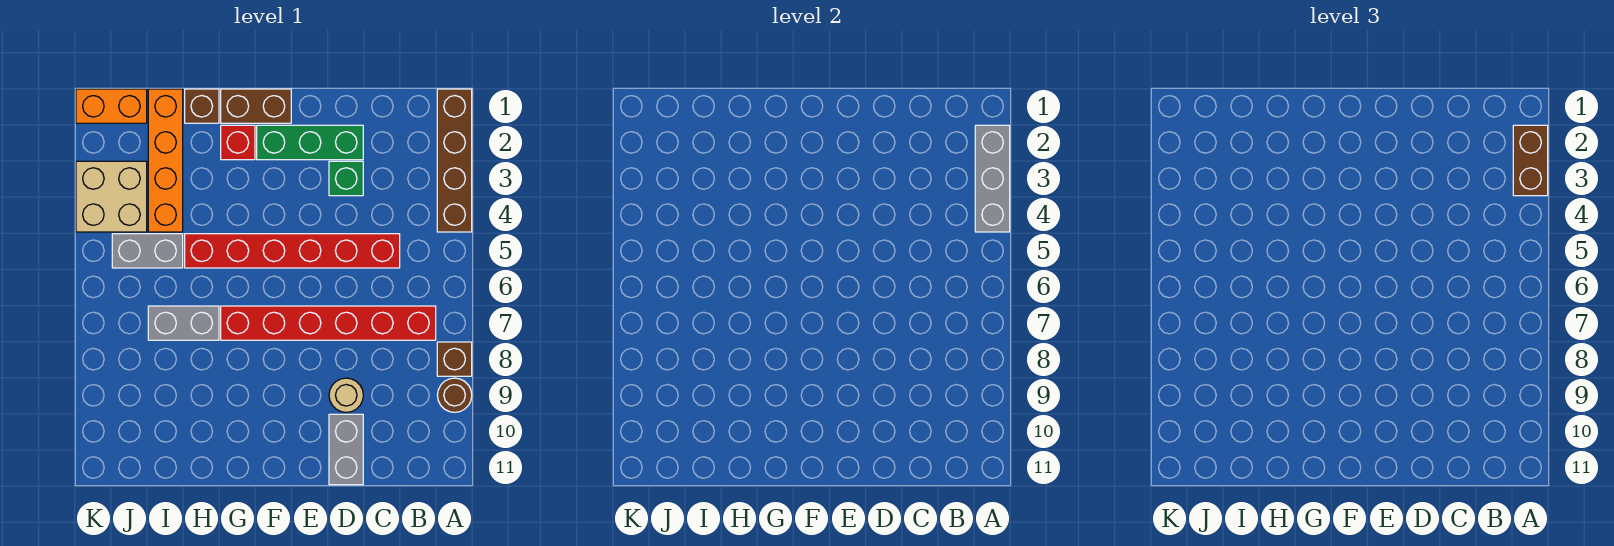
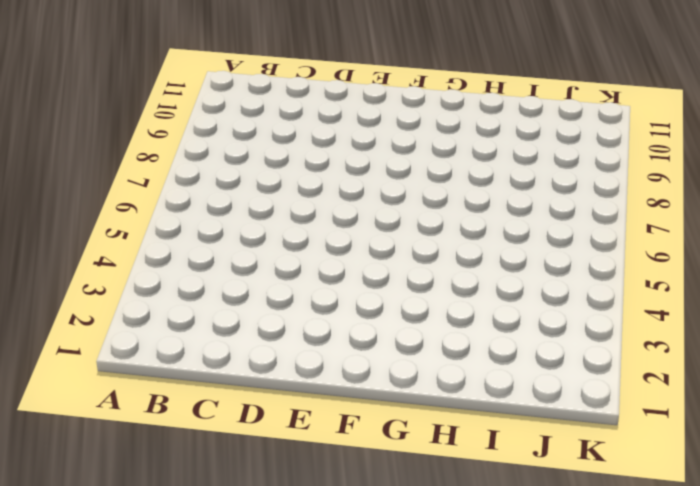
none -> brown 1x4 brick [437,89,472,232]
none -> brown 1x1 brick [437,342,472,376]
none -> brown 1x1 round brick [437,378,472,412]

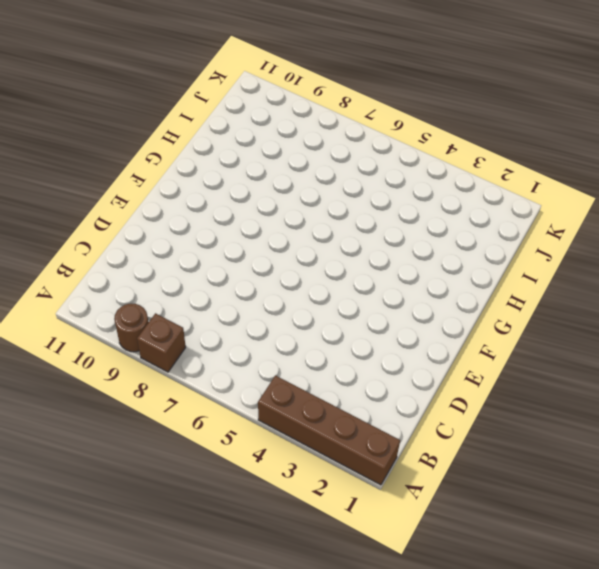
none -> red 1x6 brick [221,306,436,340]
none -> red 1x6 brick [185,234,400,268]
none -> green 1x3 brick [257,125,363,160]

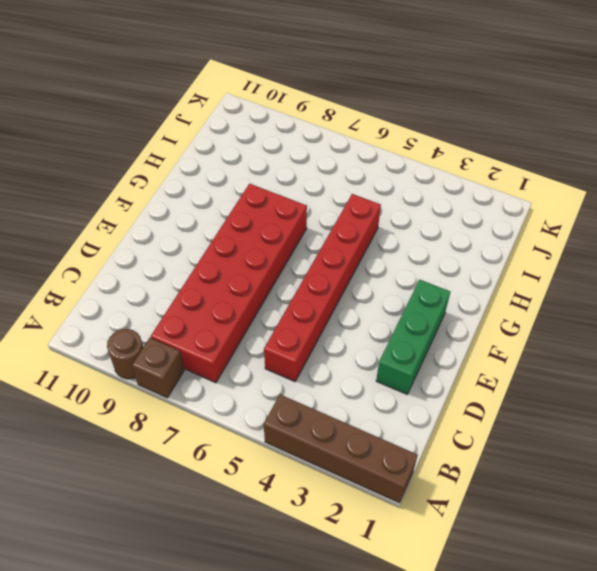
red 2x6 brick [151,184,307,383] -> red 1x6 brick [221,306,436,340]
none -> green 1x1 brick [329,161,363,196]
none -> tan 1x1 round brick [329,378,363,412]
none -> grey 1x2 brick [329,414,363,485]

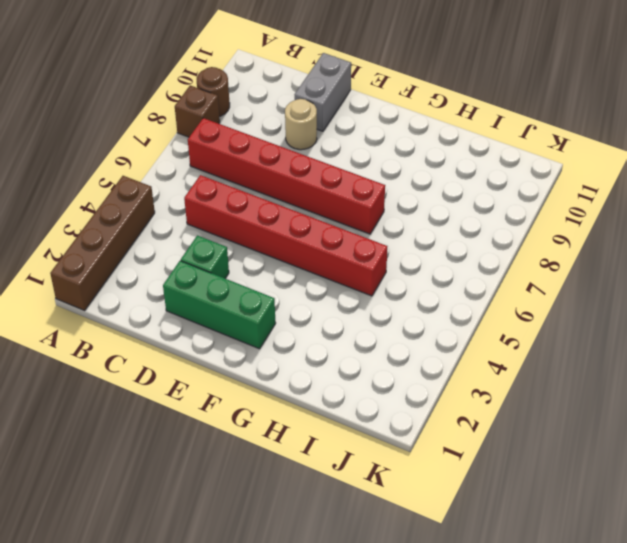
none -> brown 1x2 brick [221,89,291,123]
none -> red 1x1 brick [221,125,255,160]
none -> brown 1x1 brick [185,89,219,123]

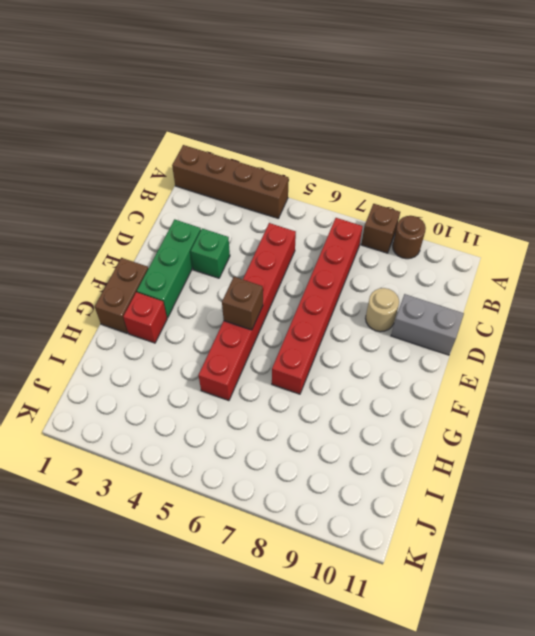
brown 1x1 brick [222,277,263,330] -> brown 1x1 brick moved to [185,89,219,123]
none -> grey 1x2 brick [148,306,219,340]
none -> orange 1x4 brick [148,89,183,232]
none -> grey 1x2 brick [112,234,183,268]

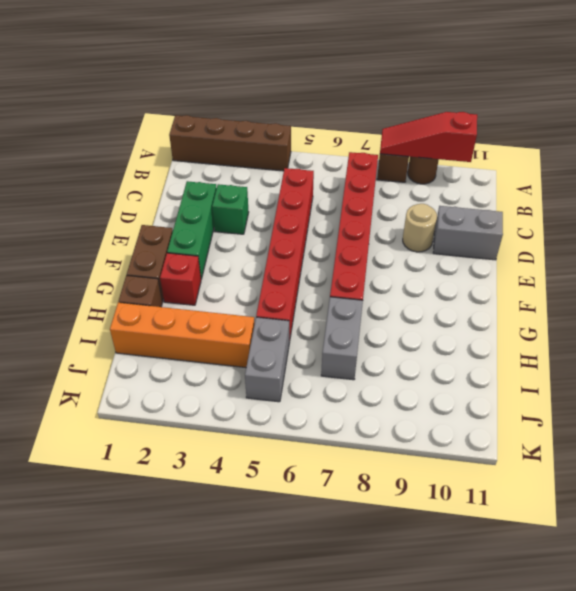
red 1x3 slope [380,112,477,162] -> none
none -> orange 1x2 brick [76,89,147,123]
none -> tan 2x2 brick [76,161,147,232]
none -> grey 1x3 brick [975,125,1010,232]

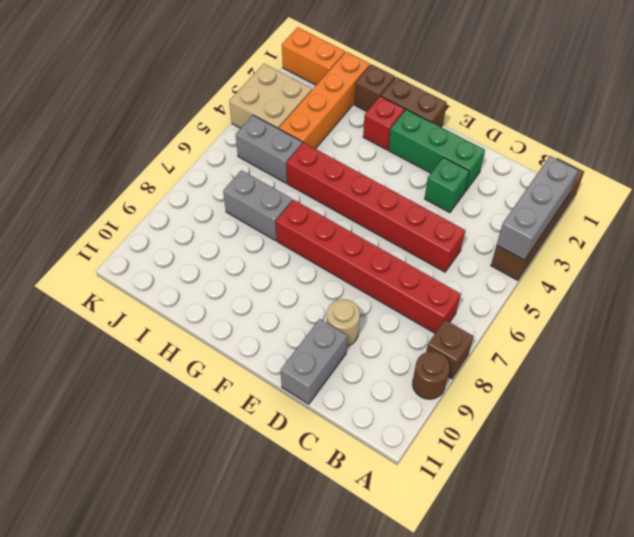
none -> brown 1x2 brick [1513,125,1548,196]

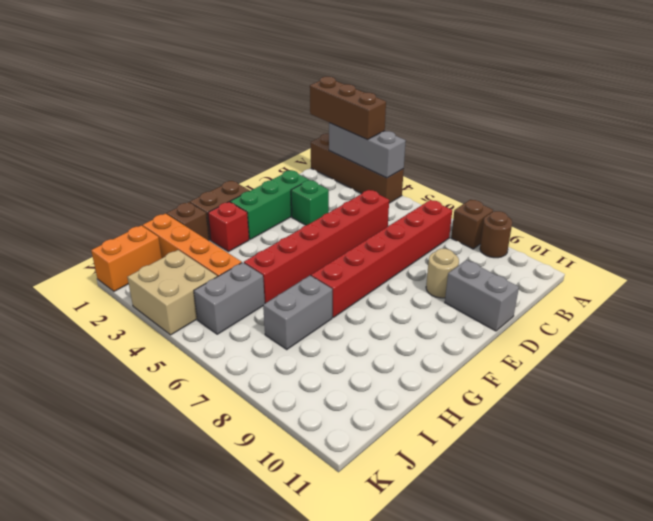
brown 1x3 brick [310,77,386,140] -> brown 1x2 brick [1513,125,1548,196]

